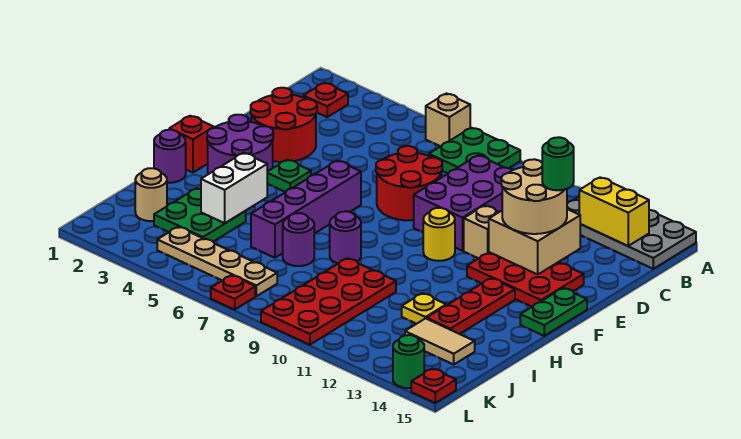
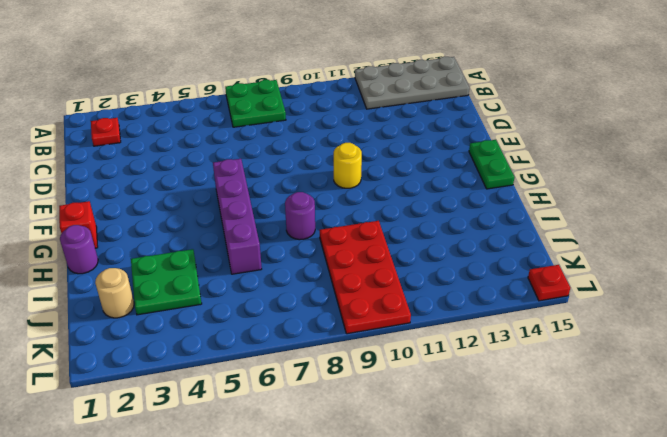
none -> tan 1x1 brick [426,93,470,146]
none -> purple 2x3 brick [414,155,513,251]
none -> red 2x2 round brick [251,88,317,162]
none -> red 2x2 round brick [376,146,442,220]

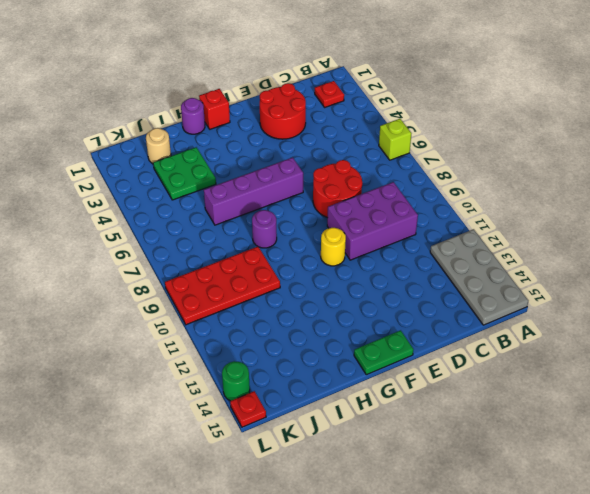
lime 1x1 brick [379,119,412,160] -> tan 1x1 brick [426,93,470,146]
none -> green 2x2 plate [429,128,520,173]
none -> tan 1x1 brick [464,206,499,258]
none -> red 2x3 plate [467,252,584,307]
none -> purple 2x2 round brick [207,115,273,174]

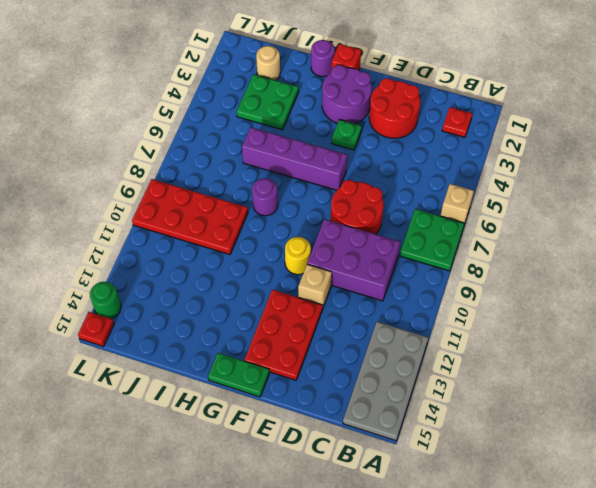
none -> red 1x3 plate [427,278,515,334]
none -> purple 1x1 round brick [283,213,314,266]
none -> yellow 1x1 plate [402,293,446,324]
none -> tan 1x2 tile [405,318,475,364]

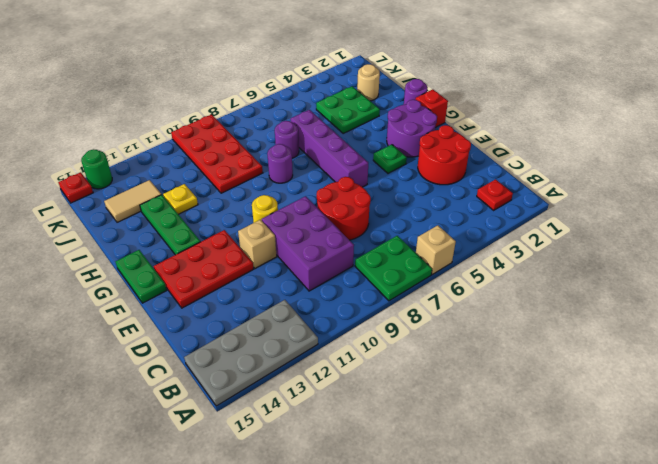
green 1x3 plate [140,195,200,255] -> red 1x3 plate [427,278,515,334]
none -> tan 1x4 plate [157,227,277,296]
none -> red 1x1 plate [211,275,255,310]
none -> yellow 1x2 brick [579,177,649,246]
none -> tan 2x2 brick [489,209,580,274]

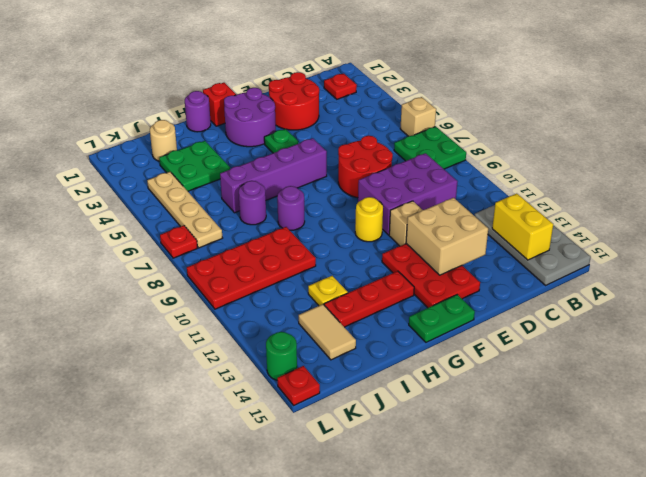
none -> white 1x2 brick [201,153,267,223]
none -> tan 2x2 round brick [501,159,567,234]
none -> green 1x1 round brick [542,137,574,190]

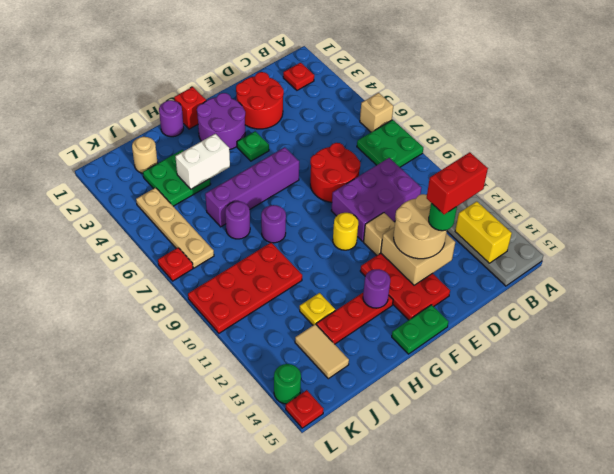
red 1x2 brick [427,152,488,214] -> none
purple 1x1 round brick [363,269,390,308] -> none

